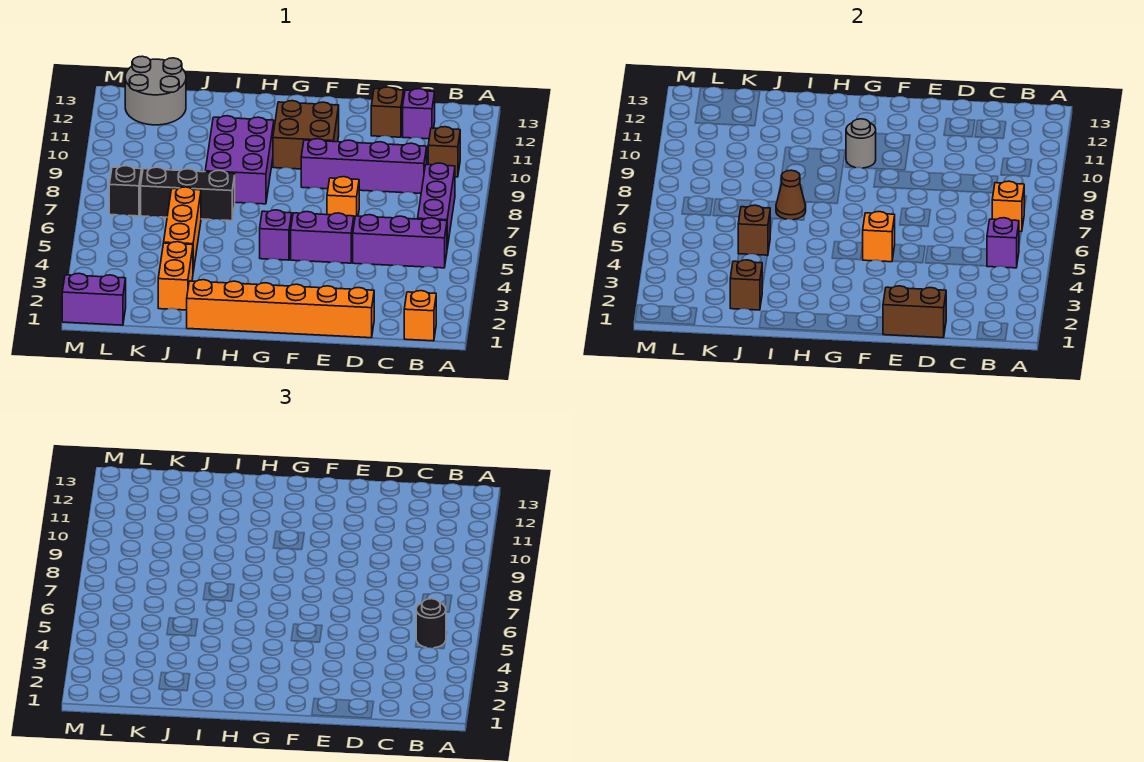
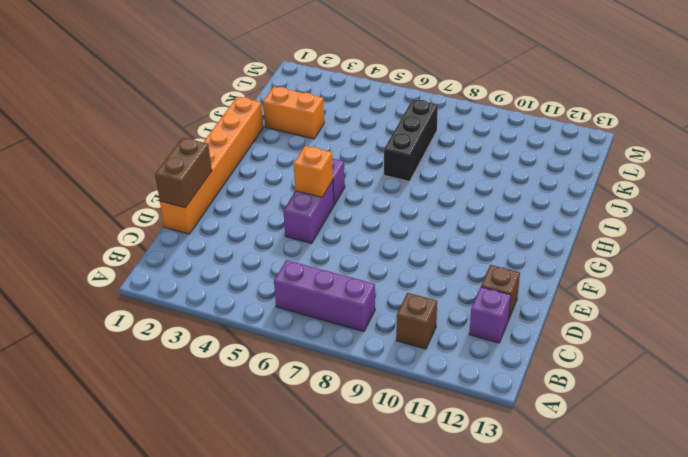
none -> orange 1x1 brick [404,291,436,341]
none -> purple 1x3 brick [353,215,447,268]
none -> purple 1x4 brick [301,139,427,193]

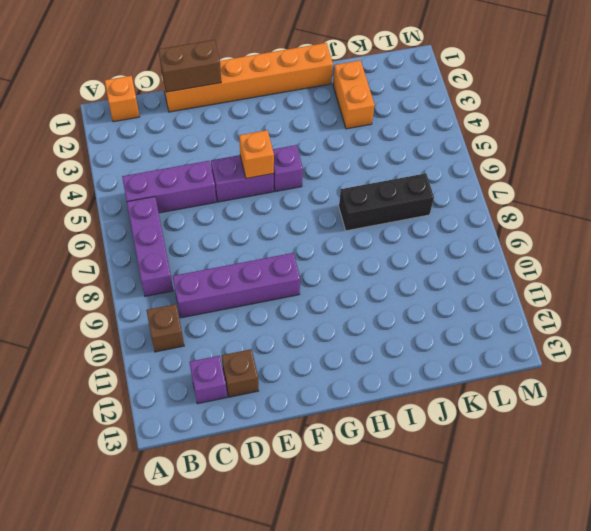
none -> orange 1x1 brick [327,177,359,222]
none -> brown 2x2 brick [273,101,339,169]
none -> purple 2x3 brick [205,116,274,204]

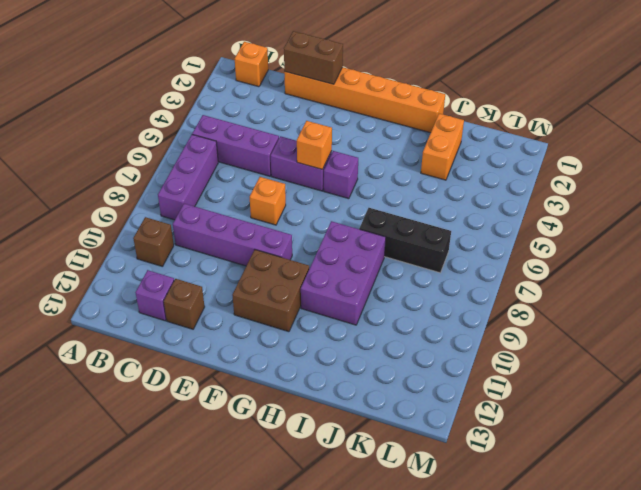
none -> orange 1x3 brick [164,187,201,272]
none -> grey 2x2 round brick [125,56,186,125]
none -> purple 1x2 brick [62,273,126,325]

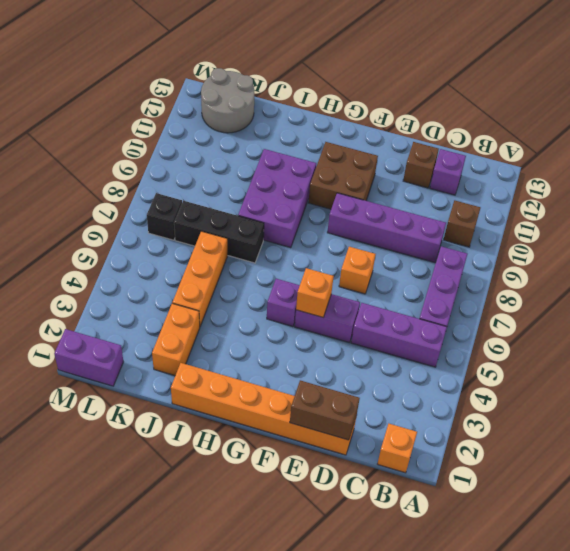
none -> purple 1x1 brick [987,218,1019,268]
none -> orange 1x1 brick [992,181,1024,232]
none -> grey 1x1 round brick [846,119,876,168]

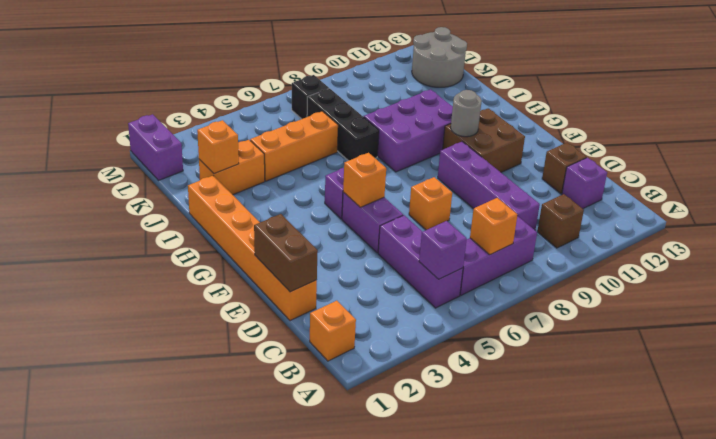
orange 1x1 brick [197,120,239,174] -> brown 1x1 brick [730,260,762,310]
none -> brown 1x1 cone [776,170,806,220]
none -> brown 1x1 brick [738,205,771,256]
none -> black 1x1 round brick [416,599,446,648]

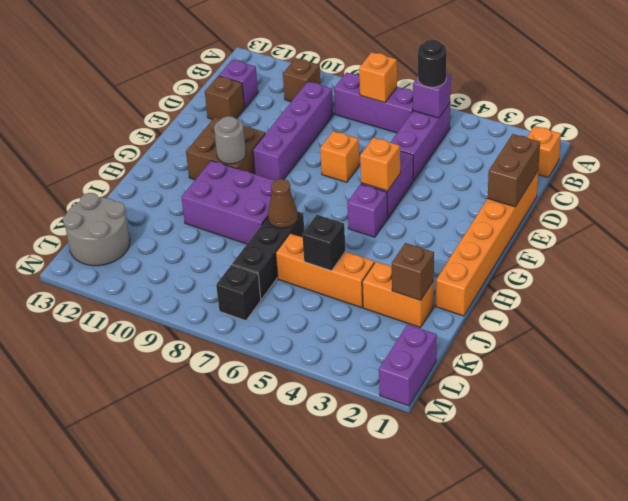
black 1x1 brick [302,215,345,271] -> brown 1x1 brick [738,205,771,256]

